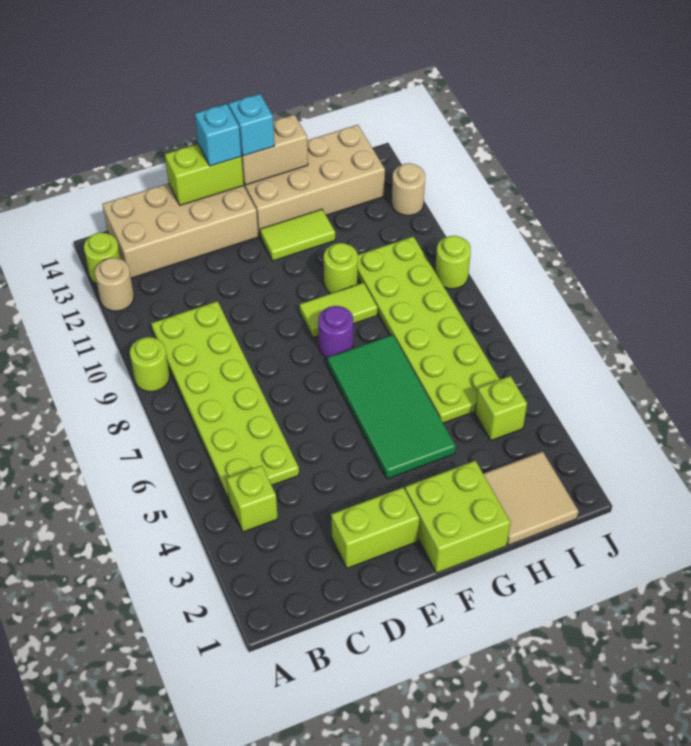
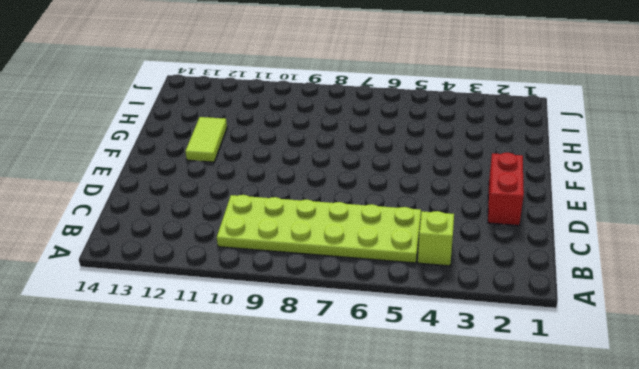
red 1x2 brick [488,153,524,225] -> lime 1x2 brick [331,488,419,568]
none -> lime 1x1 round brick [130,337,170,392]
none -> tan 1x1 round brick [95,258,134,311]
none -> lime 1x1 round brick [84,233,120,284]

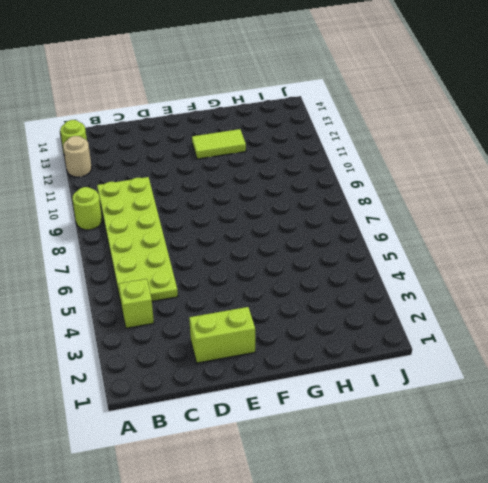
none -> tan 2x4 brick [102,183,258,278]
none -> lime 2x2 brick [405,461,511,573]
none -> green 2x4 tile [327,335,456,479]

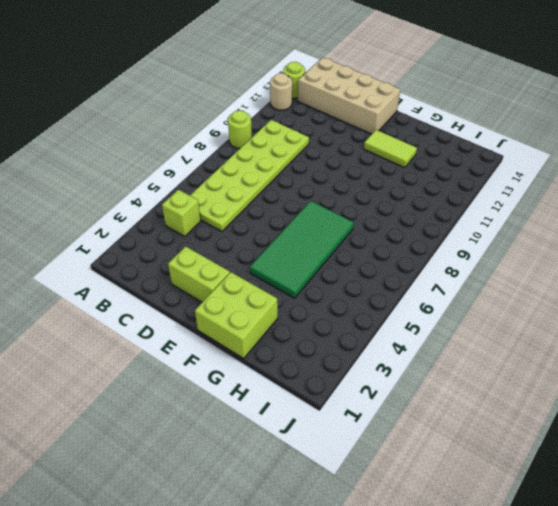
none -> purple 1x1 round brick [318,306,353,358]
none -> lime 1x2 tile [299,283,378,337]
none -> tan 2x4 brick [244,125,385,236]

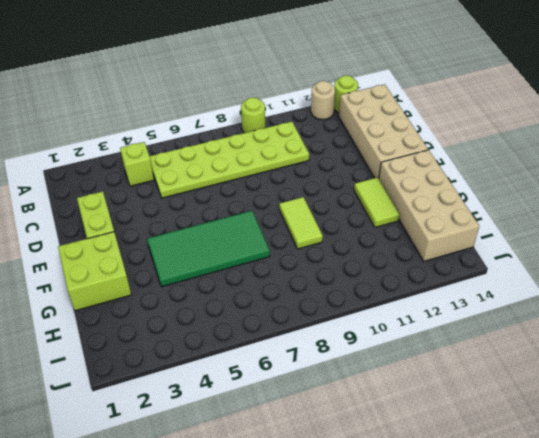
none -> purple 1x1 round brick [318,306,353,358]
none -> lime 1x1 round brick [324,243,358,293]
none -> tan 2x2 tile [484,451,579,545]

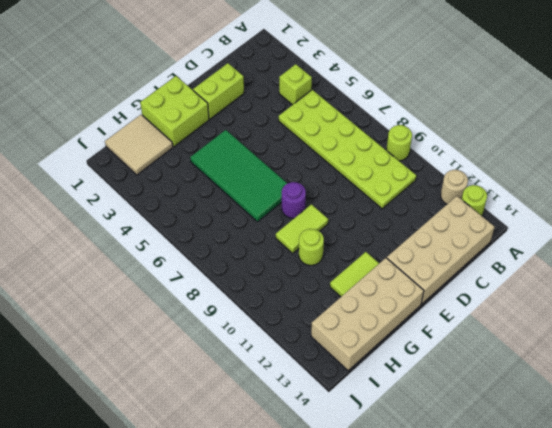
none -> lime 2x6 plate [358,236,500,423]
none -> lime 1x1 brick [475,376,527,440]
none -> lime 1x1 round brick [435,236,471,289]

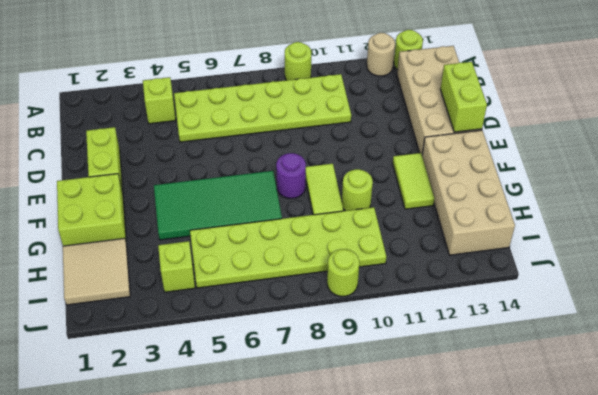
none -> tan 1x1 round brick [392,163,425,216]
none -> tan 1x2 brick [241,115,308,185]
none -> cyan 1x1 brick [195,104,242,166]

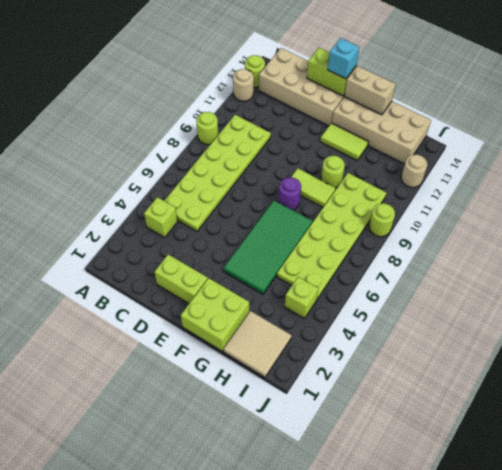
none -> cyan 1x1 brick [229,94,274,156]

